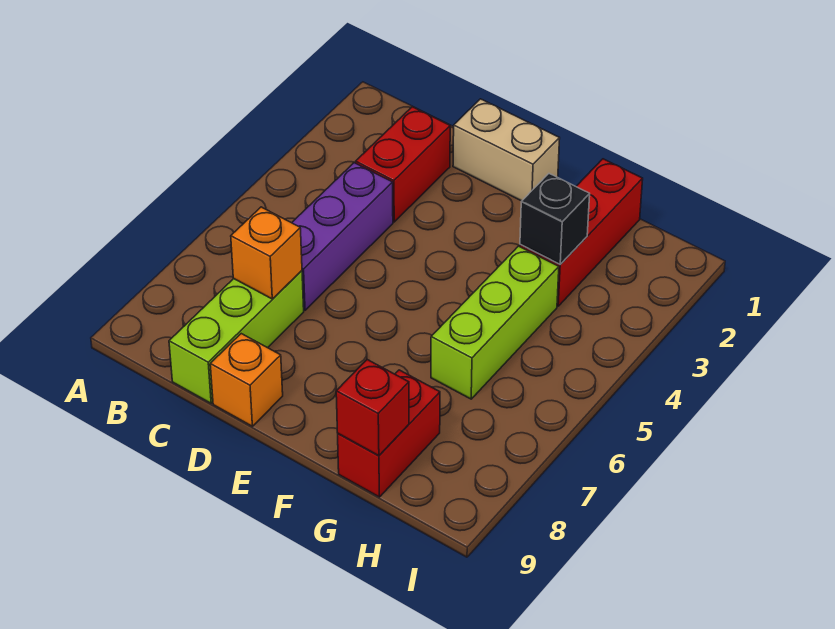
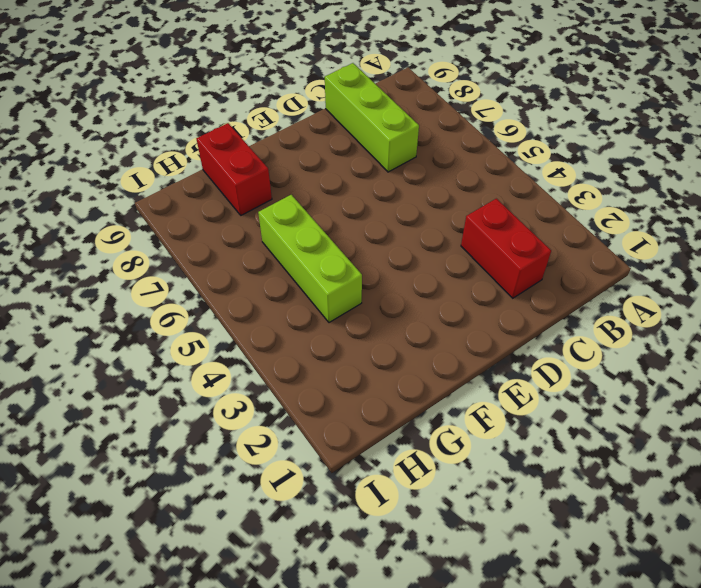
none -> purple 1x3 brick [292,163,393,310]
none -> tan 1x2 brick [453,99,560,201]

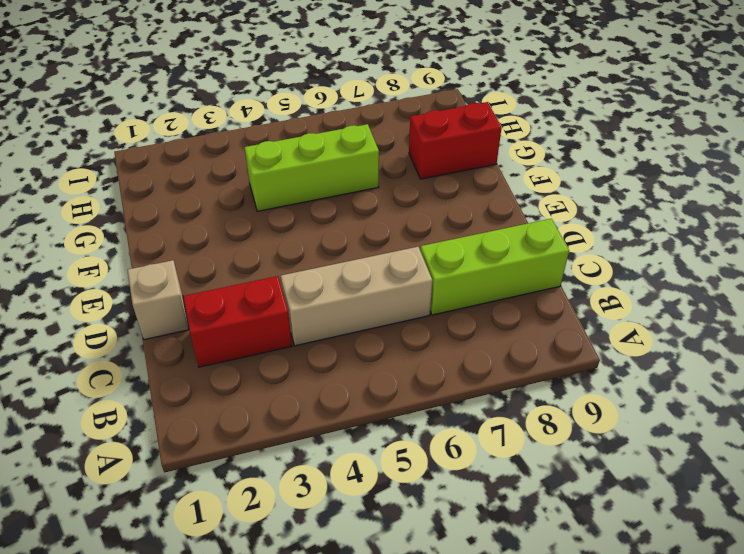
tan 1x3 brick [281,247,432,346] -> purple 1x3 brick [292,163,393,310]
tan 1x1 brick [127,260,189,340] -> tan 1x2 brick [453,99,560,201]
none -> orange 1x1 brick [210,334,283,426]
none -> red 1x3 brick [520,159,643,306]

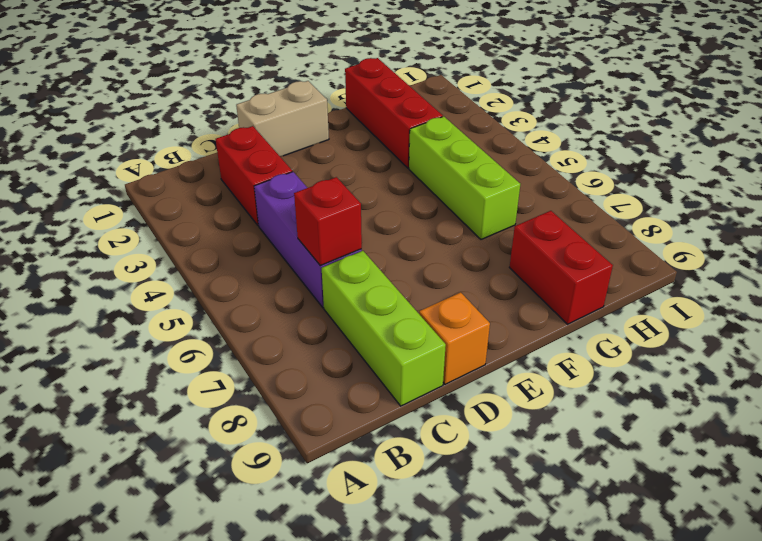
red 1x1 brick [294,177,362,266] -> red 1x1 brick moved to [336,360,409,456]
none -> orange 1x1 brick [231,207,302,299]
none -> black 1x1 brick [520,174,590,264]

